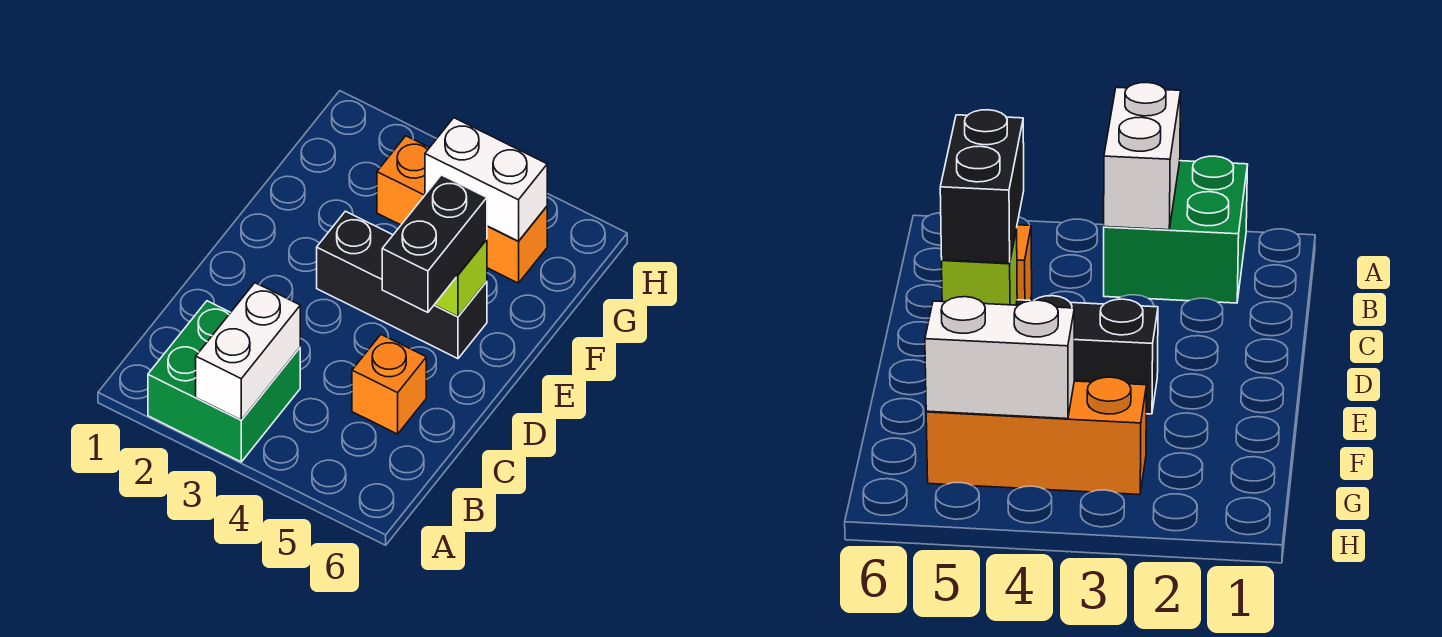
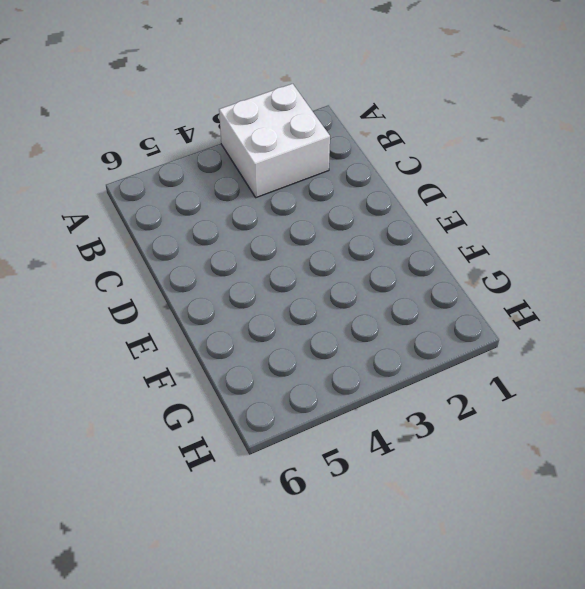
white 2x2 brick [219,84,330,198] -> green 2x2 brick [148,301,300,462]
none -> orange 1x1 brick [352,335,426,434]
none -> black 1x3 brick [317,211,487,359]

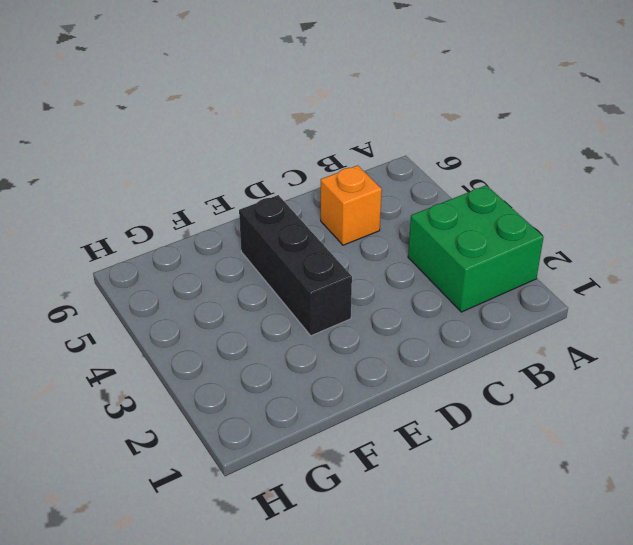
none -> orange 1x3 brick [377,136,547,283]
none -> white 1x2 brick [196,283,300,420]

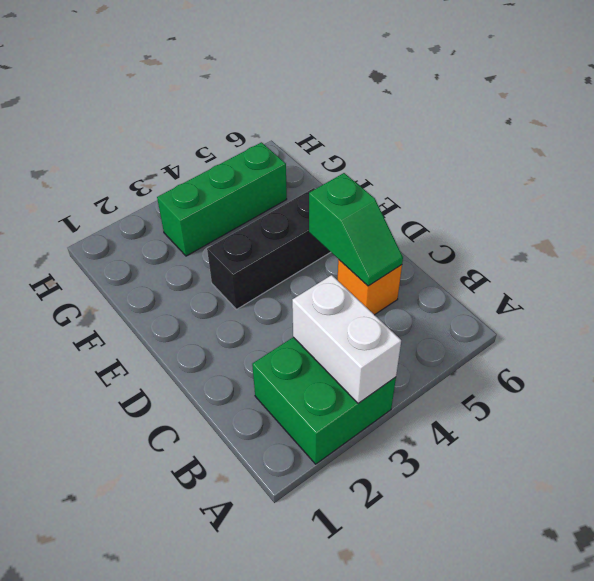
green 1x2 slope [309,173,403,286] -> none
green 1x3 brick [157,142,287,256] -> orange 1x3 brick [377,136,547,283]
none -> lime 1x1 brick [434,240,487,317]
none -> white 1x2 brick [425,118,547,241]

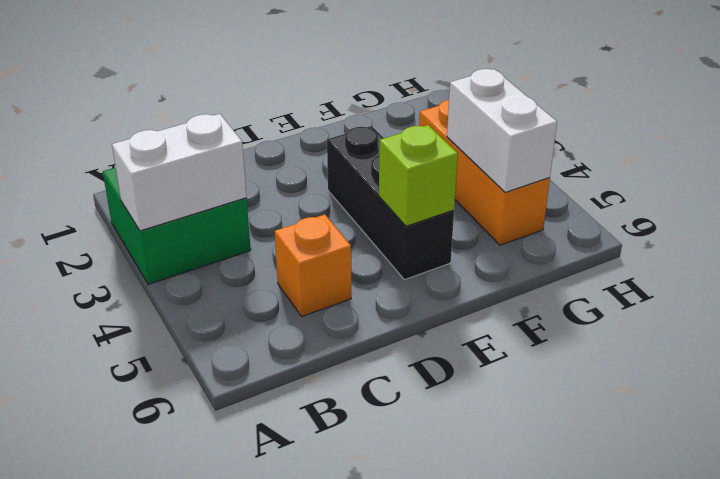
none -> black 1x2 brick [382,175,487,312]

